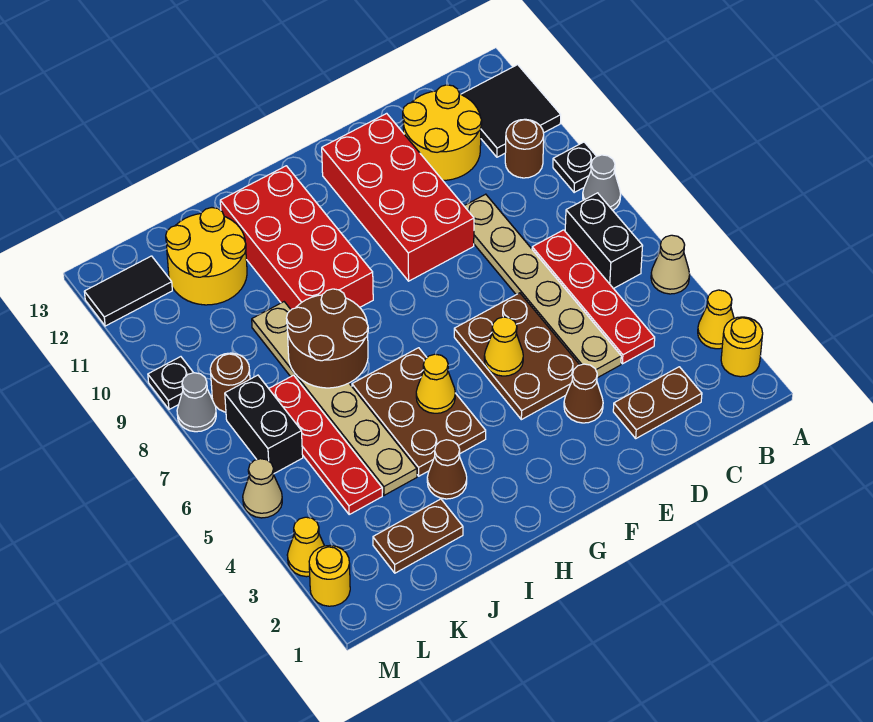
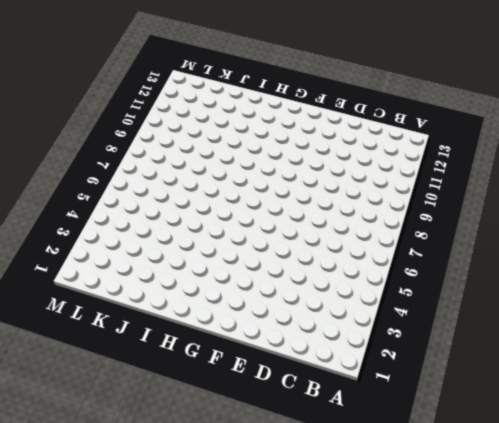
none -> yellow 1x1 round brick [721,317,763,377]
none -> yellow 1x1 cone [698,290,734,349]
none -> tan 1x1 cone [651,235,690,294]
none -> grey 1x1 cone [583,155,621,210]

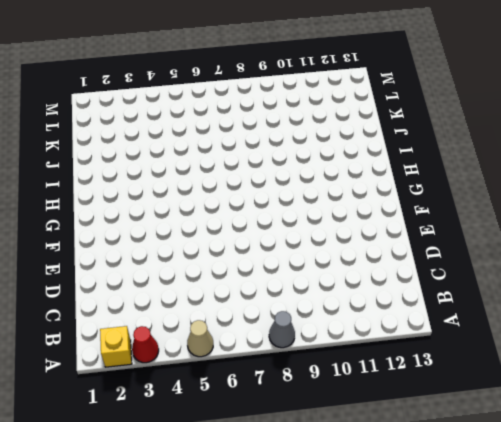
yellow 1x1 brick [100,326,132,367] -> yellow 1x1 round brick [721,317,763,377]
red 1x1 cone [132,326,159,363] -> yellow 1x1 cone [698,290,734,349]
none -> black 1x1 plate [553,142,596,193]
none -> black 2x2 tile [461,65,561,157]
none -> black 1x2 brick [565,193,642,289]
none -> brown 1x1 round brick [505,119,544,178]

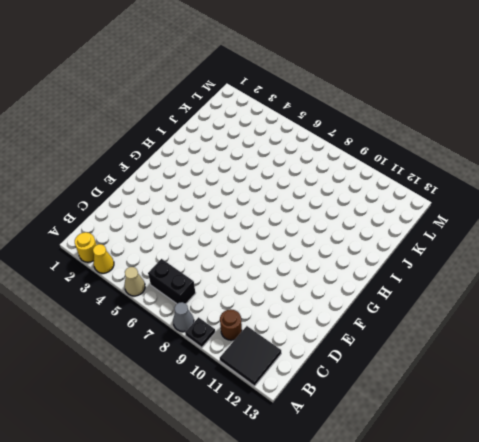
none -> brown 1x2 plate [613,367,702,438]
none -> red 1x4 plate [532,230,655,364]
none -> yellow 2x2 round brick [403,85,482,180]
none -> tan 1x6 plate [464,194,621,378]

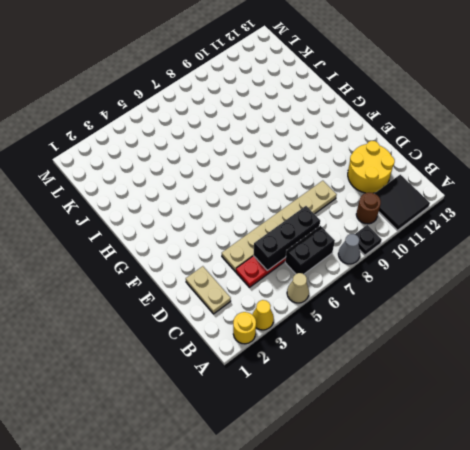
tan 1x2 plate [186,266,231,314] -> brown 1x2 plate [613,367,702,438]
black 1x3 brick [254,206,320,271] -> none
none -> brown 1x1 cone [564,364,603,423]
none -> brown 2x3 plate [454,293,580,420]
none -> red 2x4 brick [322,113,474,281]
none -> brown 2x3 plate [352,348,486,476]

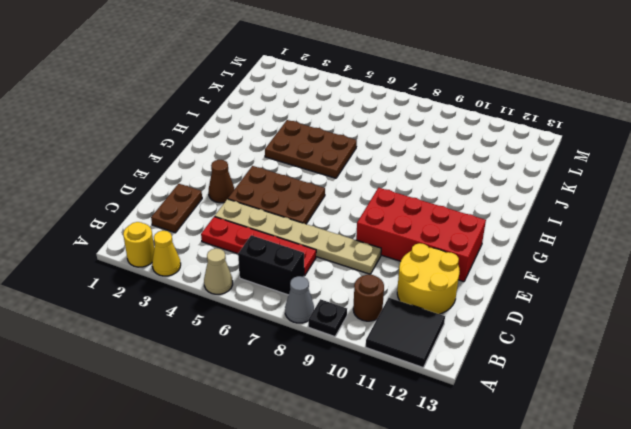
none -> red 2x4 brick [220,166,373,310]
none -> brown 1x1 cone [427,440,467,499]
none -> brown 1x2 plate [373,499,463,573]
none -> tan 1x6 plate [252,302,417,495]

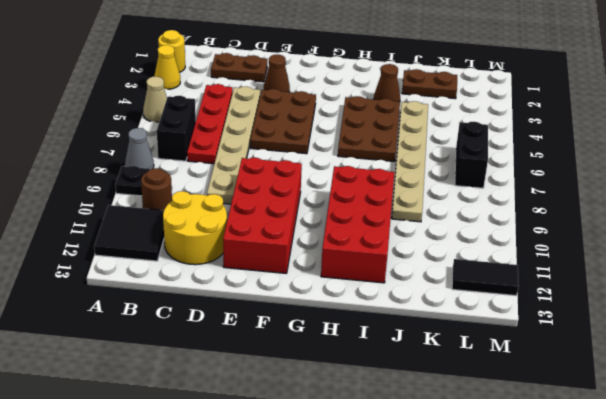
none -> yellow 2x2 round brick [166,208,247,305]
none -> red 1x4 plate [269,375,382,514]
none -> brown 1x1 round brick [210,353,250,412]
none -> yellow 1x1 round brick [309,545,350,606]

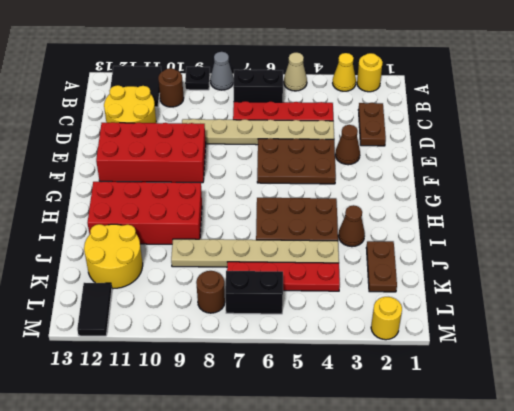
none -> yellow 1x1 cone [287,517,324,577]
none -> tan 1x1 cone [243,459,282,518]
none -> grey 1x1 cone [177,373,216,432]
none -> black 1x1 plate [148,357,193,409]

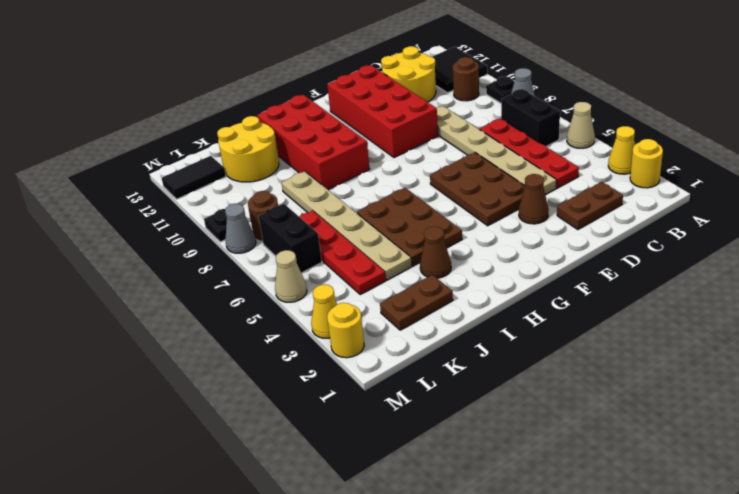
none -> yellow 1x1 cone [484,317,523,376]
none -> yellow 1x1 cone [416,354,455,413]
none -> brown 2x2 round brick [287,289,368,388]

